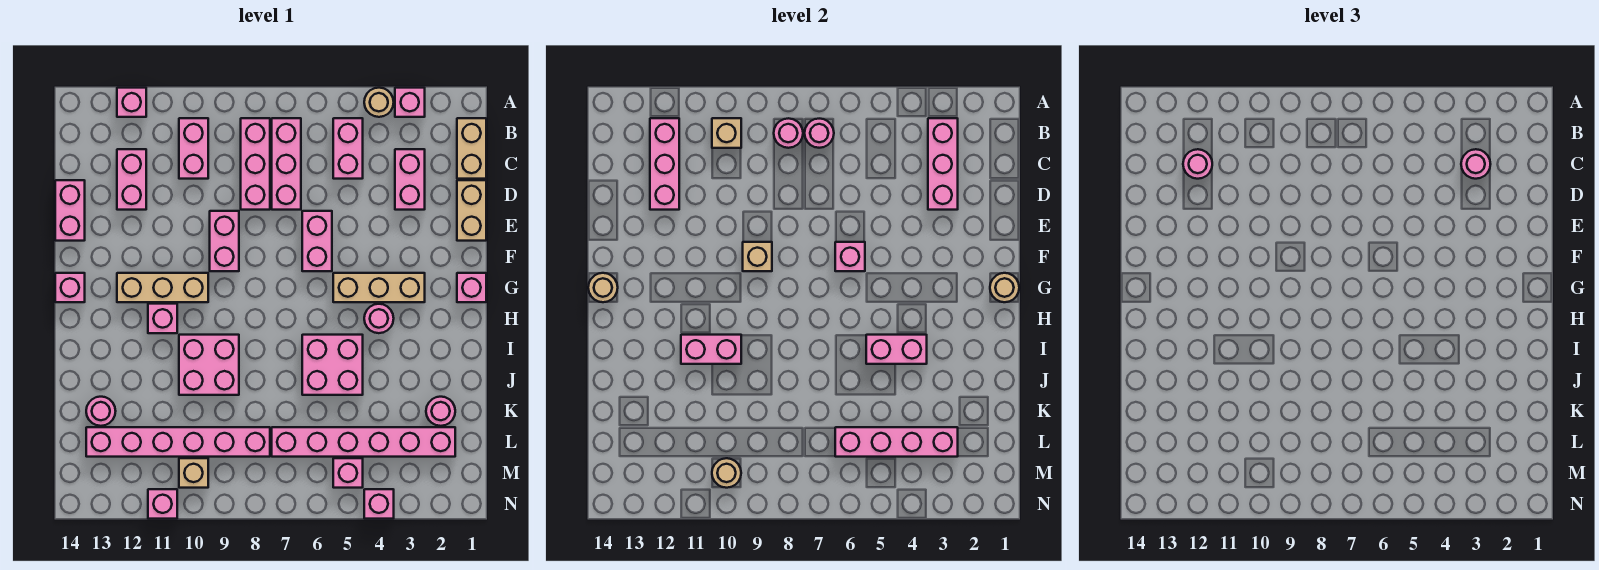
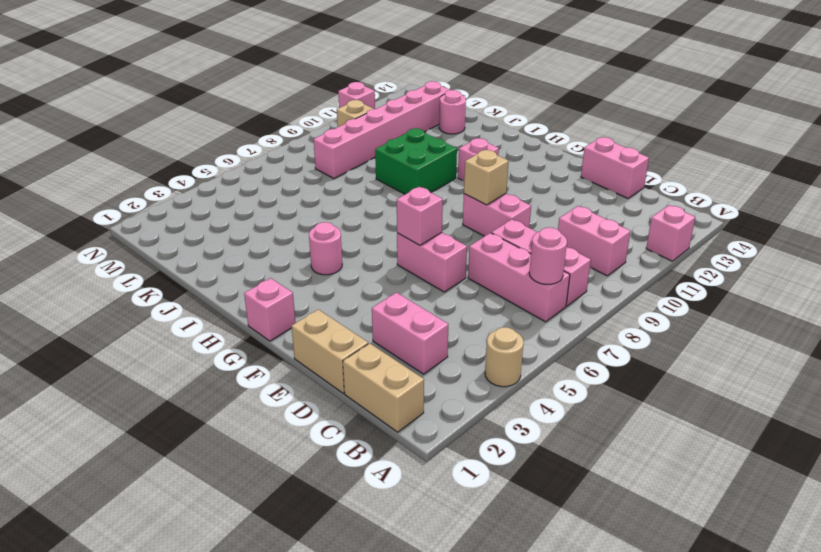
green 2x2 brick [375,128,457,194] -> pink 2x2 brick [179,335,239,395]
none -> pink 1x1 brick [395,88,425,117]
none -> pink 1x2 brick [333,118,363,179]
none -> pink 1x2 brick [117,149,146,210]
none -> tan 1x3 brick [333,273,425,302]

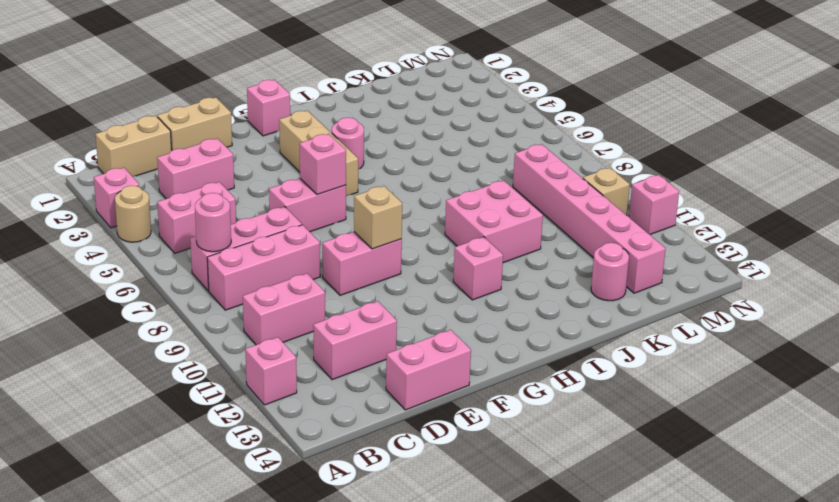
none -> tan 1x3 brick [117,273,208,302]
none -> pink 1x1 brick [55,273,85,302]
none -> pink 2x2 brick [302,335,363,395]
none -> pink 1x1 round brick [426,397,455,426]

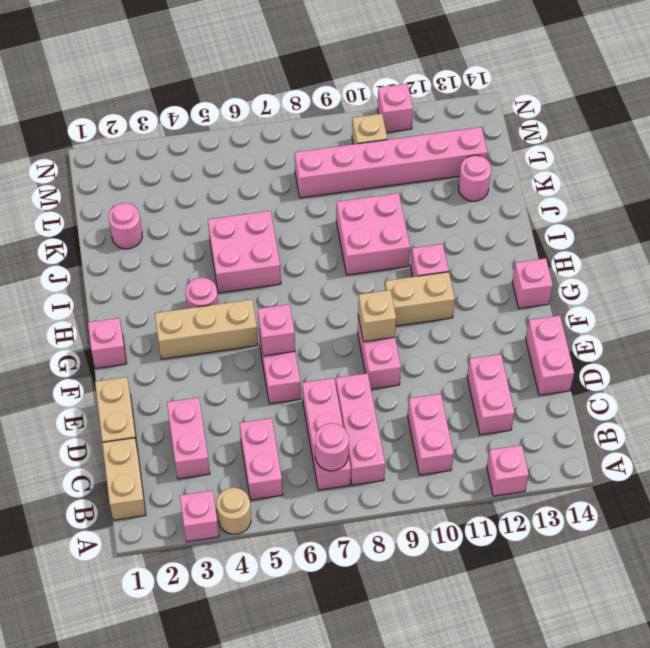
tan 1x2 brick [385,272,455,326] -> tan 1x3 brick [117,273,208,302]
none -> pink 1x6 brick [272,427,455,457]
none -> pink 1x1 brick [333,458,363,488]
none -> pink 1x1 brick [364,489,394,519]
none -> pink 1x3 brick [928,118,958,210]

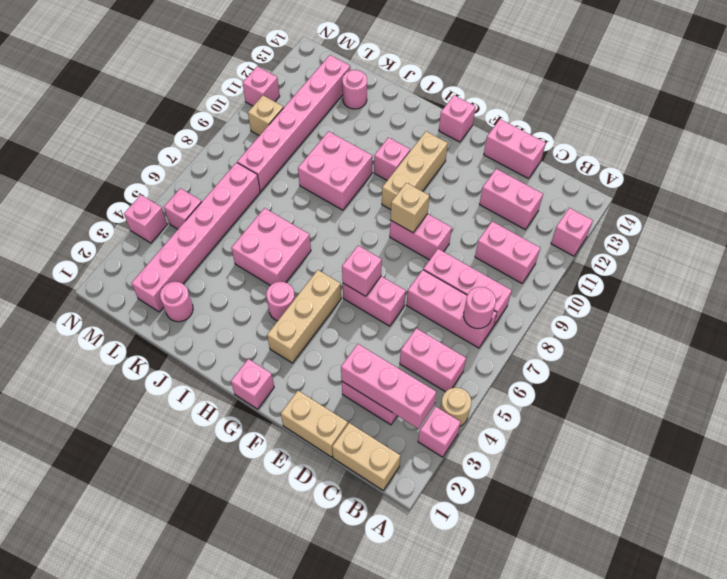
none -> pink 1x1 round brick [774,118,803,148]
none -> tan 1x1 brick [712,118,741,148]
none -> pink 1x3 brick [650,118,679,210]
none -> tan 1x1 round brick [990,273,1019,302]

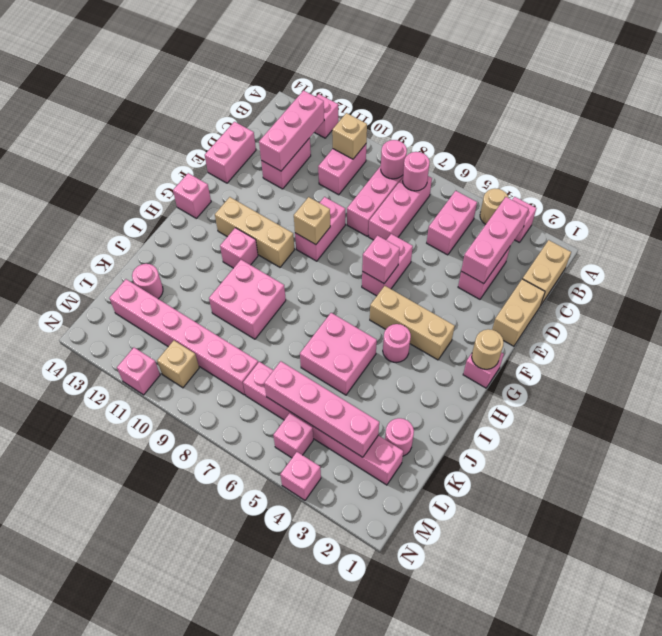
none -> tan 1x1 round brick [588,273,618,302]
none -> pink 1x2 brick [866,335,927,364]
none -> pink 1x2 brick [681,335,741,364]
none -> tan 1x1 round brick [712,458,741,488]

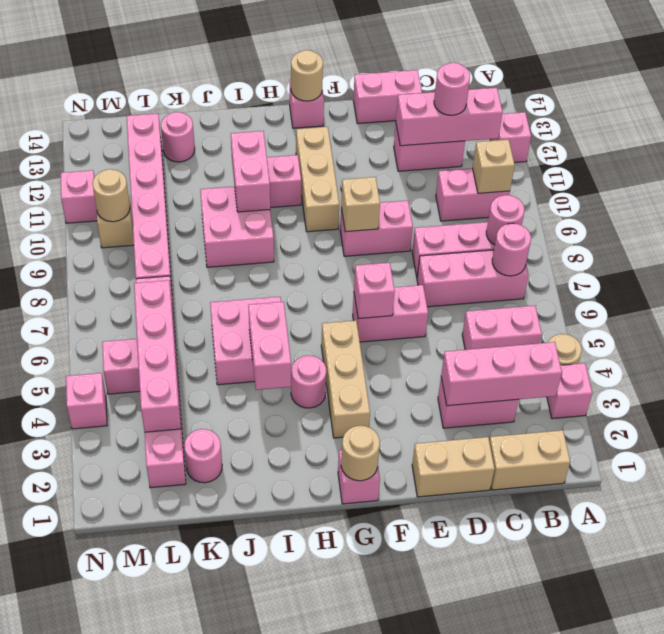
none -> pink 1x1 round brick [1461,149,1490,179]

